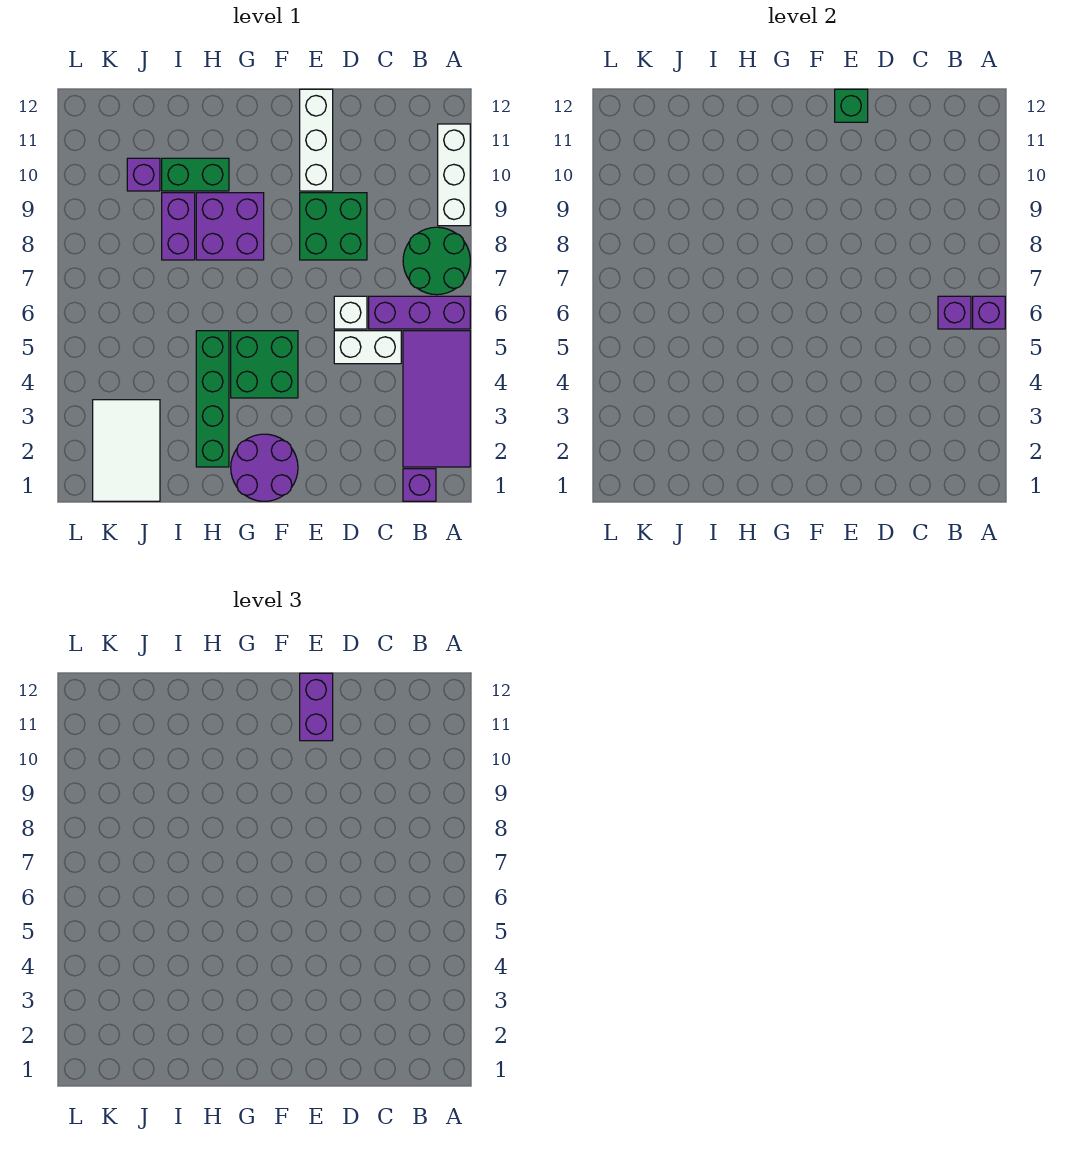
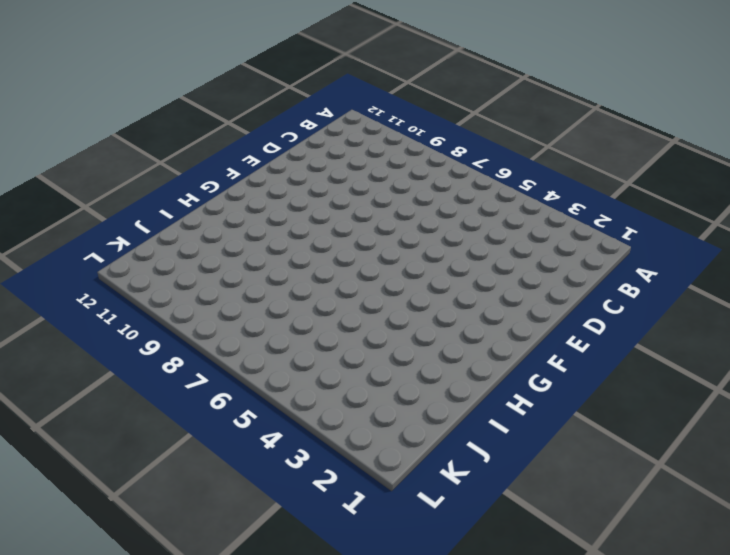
none -> purple 2x4 tile [403,331,470,467]
none -> purple 1x3 brick [369,296,470,329]
none -> green 2x2 round brick [403,227,470,295]

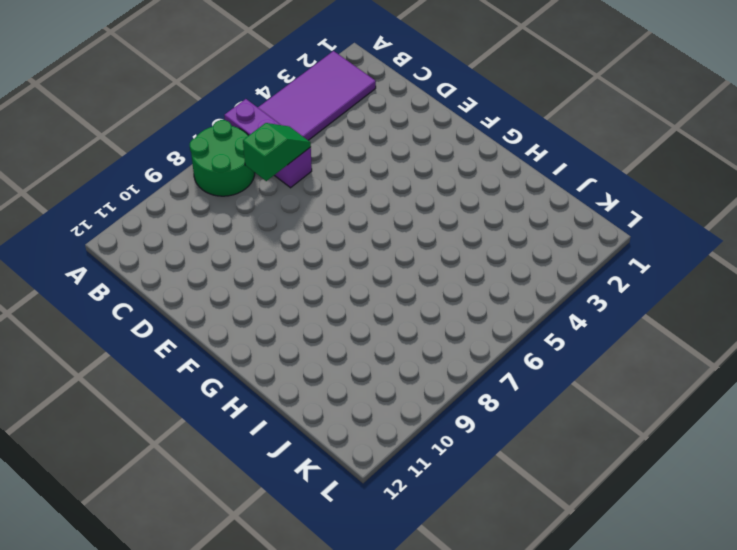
green 1x2 slope [243,123,311,181] -> none
none -> white 1x3 brick [438,124,470,226]
none -> purple 1x1 brick [403,469,436,501]
none -> white 1x2 brick [334,331,401,364]

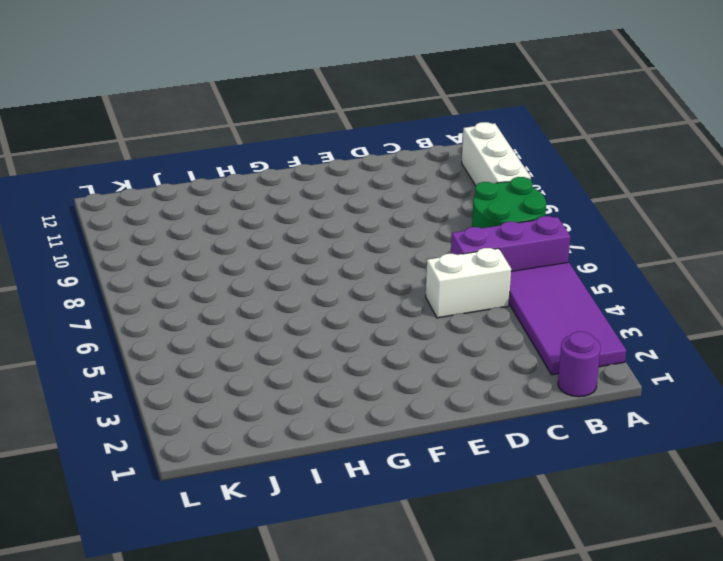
purple 1x1 round brick [558,332,601,397] -> purple 1x1 brick [403,469,436,501]
none -> white 1x1 brick [334,296,367,329]
none -> green 2x2 brick [300,193,367,260]
none -> white 1x3 brick [300,89,333,191]

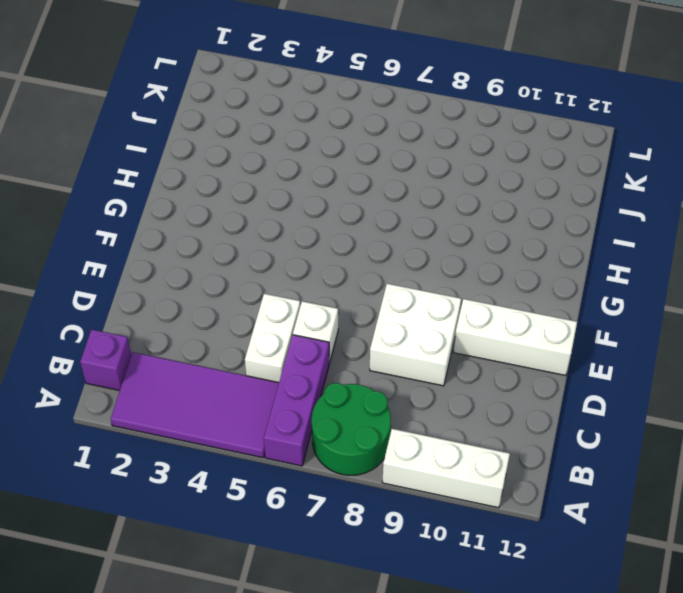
white 2x2 brick [370,284,461,386] -> green 2x2 brick [300,193,367,260]
none -> purple 2x2 round brick [231,434,298,501]
none -> green 2x2 brick [231,331,298,398]
none -> purple 2x2 brick [196,193,264,260]

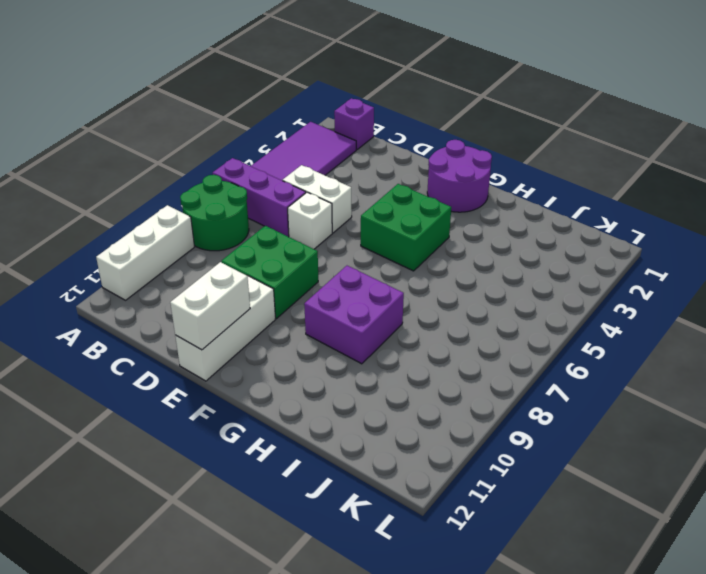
white 1x2 brick [170,262,250,350] -> green 1x1 brick [835,89,868,122]
none -> green 1x4 brick [196,331,229,467]
none -> green 1x2 brick [162,158,229,191]
none -> purple 1x2 brick [162,193,195,260]

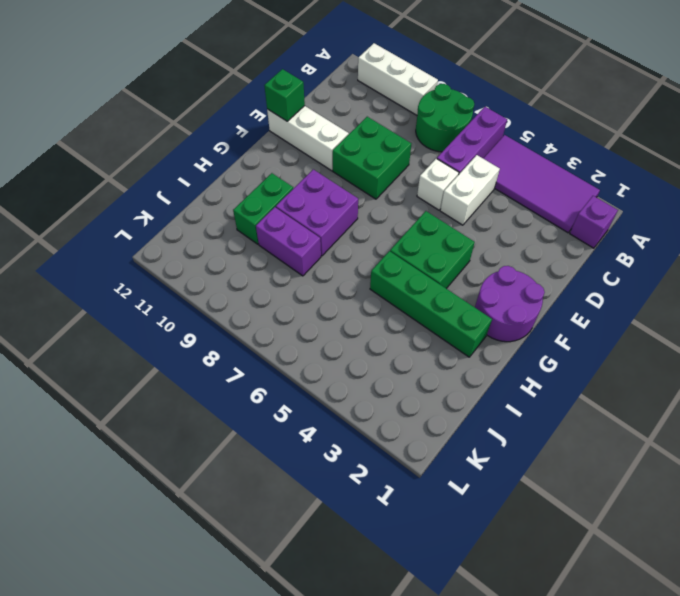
none -> white 2x3 tile [93,400,160,501]
none -> purple 1x1 brick [127,158,160,191]
none -> purple 1x1 brick [973,296,1005,329]

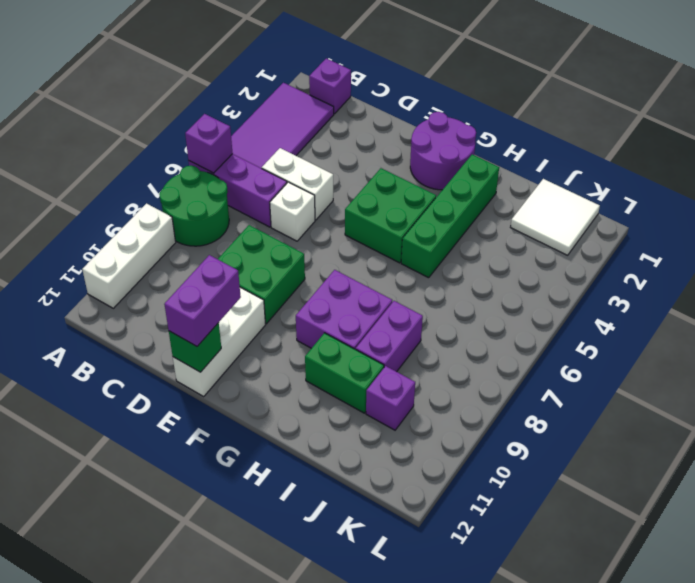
white 2x2 tile [511,179,600,255] -> white 2x3 tile [93,400,160,501]
none -> purple 1x1 brick [938,296,971,329]

